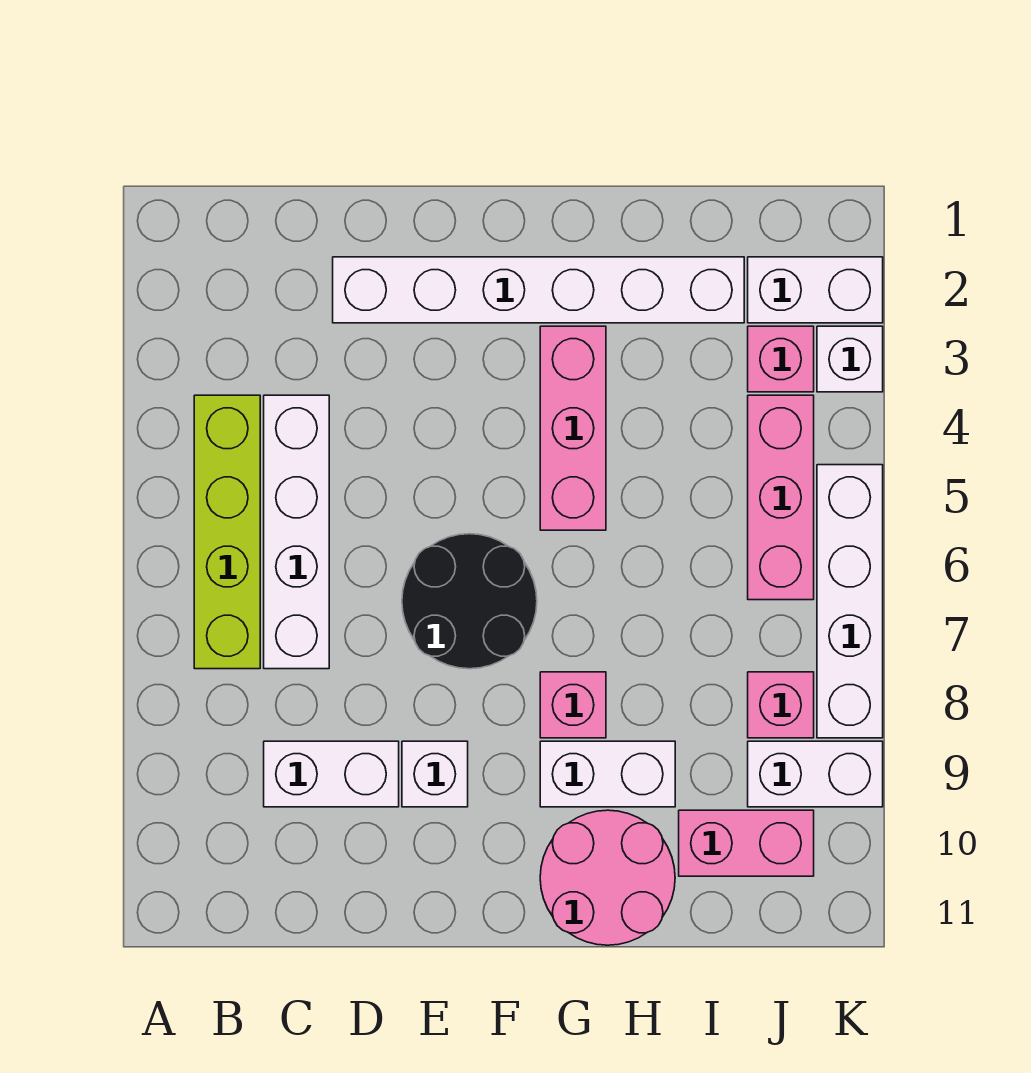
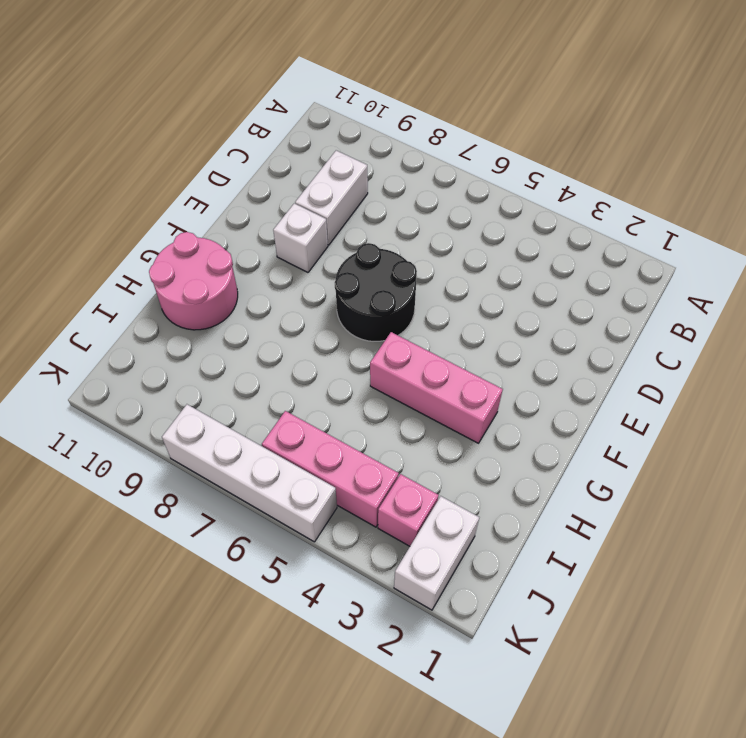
none -> lime 1x4 brick [194,395,260,669]
none -> white 1x4 brick [264,395,329,669]
none -> white 1x6 brick [333,257,744,323]

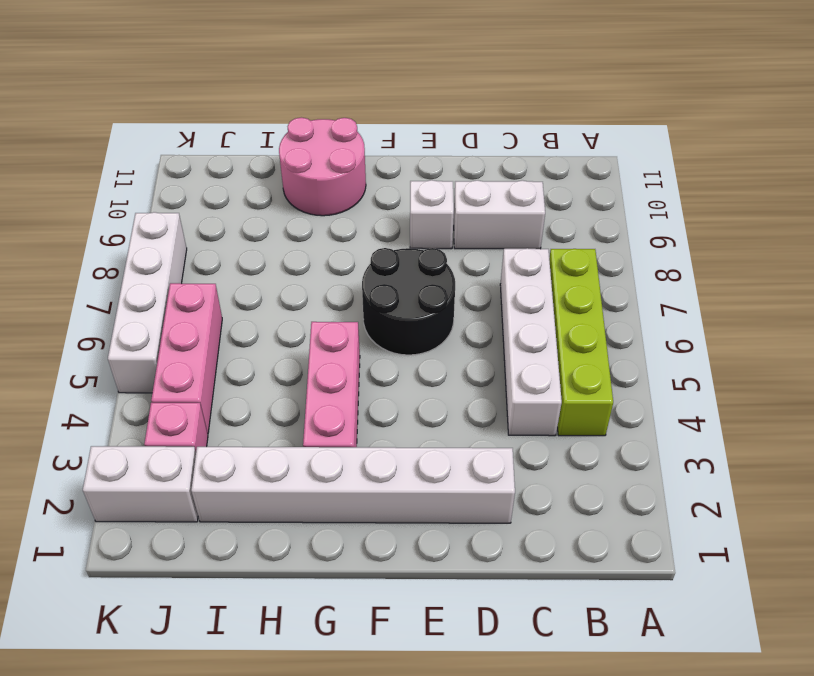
none -> pink 1x1 brick [540,672,606,738]
none -> white 1x2 brick [540,741,675,807]
none -> pink 1x2 brick [679,810,814,876]

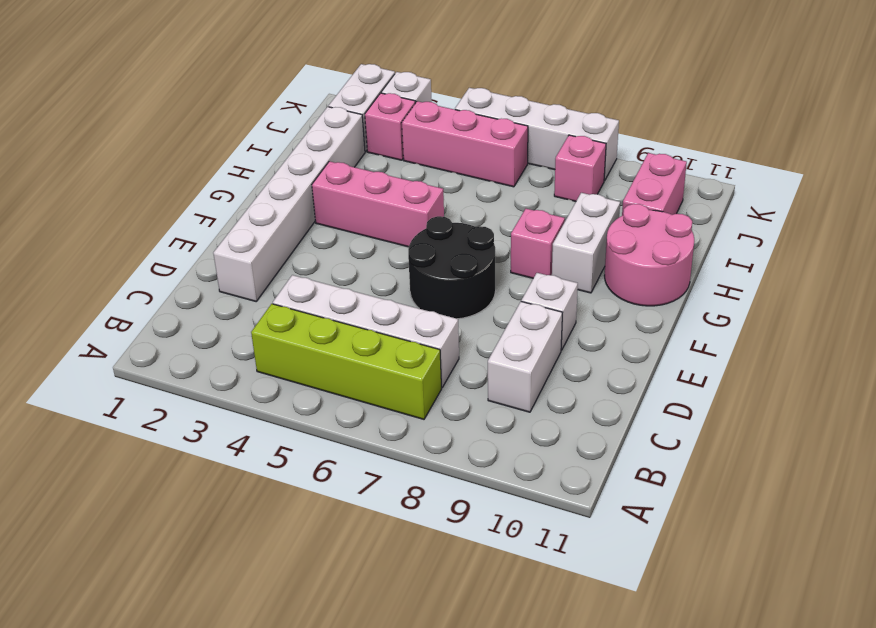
none -> white 1x2 brick [748,741,883,807]

